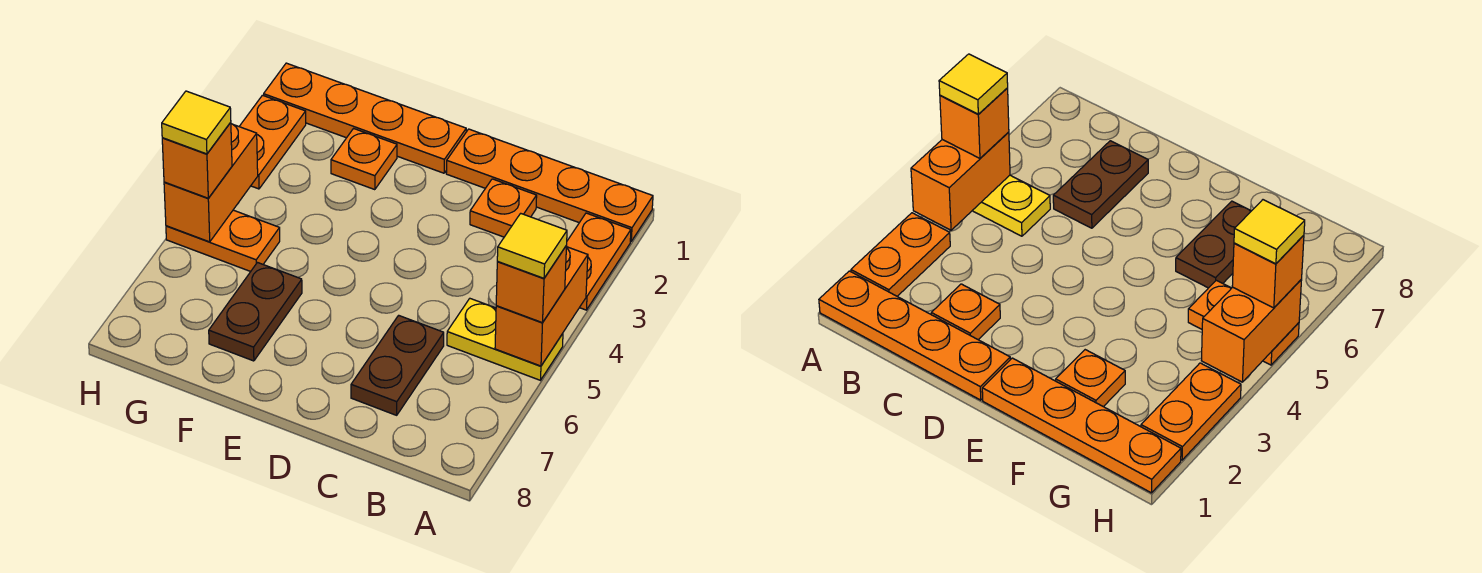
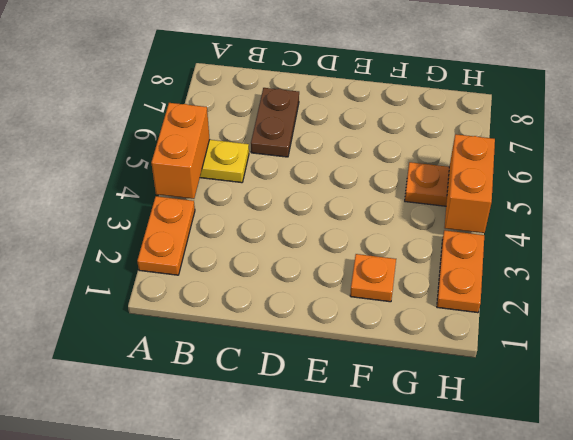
none -> orange 1x4 plate [446,129,653,241]
none -> orange 1x1 plate [470,179,537,237]
none -> orange 1x4 plate [264,63,466,173]

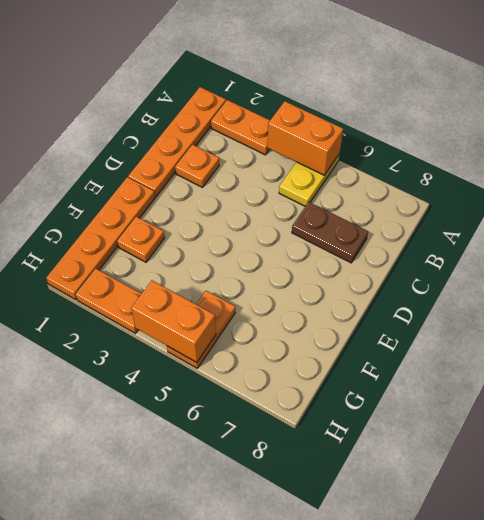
none -> brown 1x2 plate [209,263,302,361]
none -> orange 1x1 brick [496,246,567,323]
none -> orange 1x1 brick [162,122,232,198]

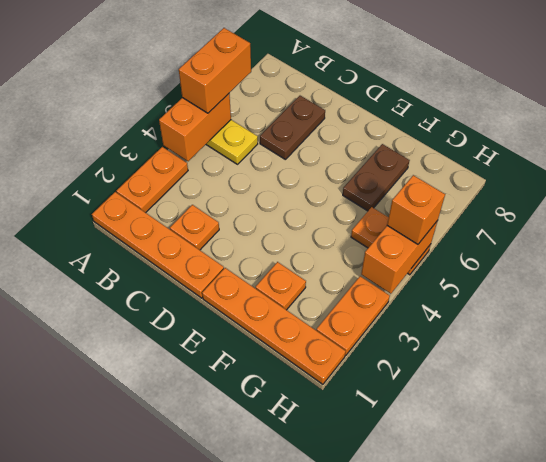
orange 1x2 brick [179,28,251,113] -> orange 1x1 brick [496,246,567,323]
none -> yellow 1x1 tile [497,213,567,278]
none -> yellow 1x1 tile [162,91,231,154]

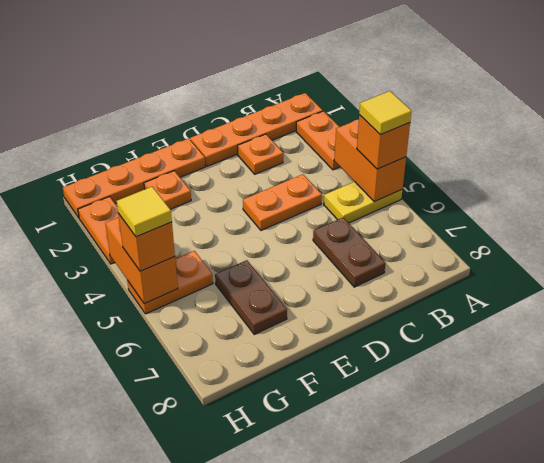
orange 1x2 plate [243,174,322,230] -> none

